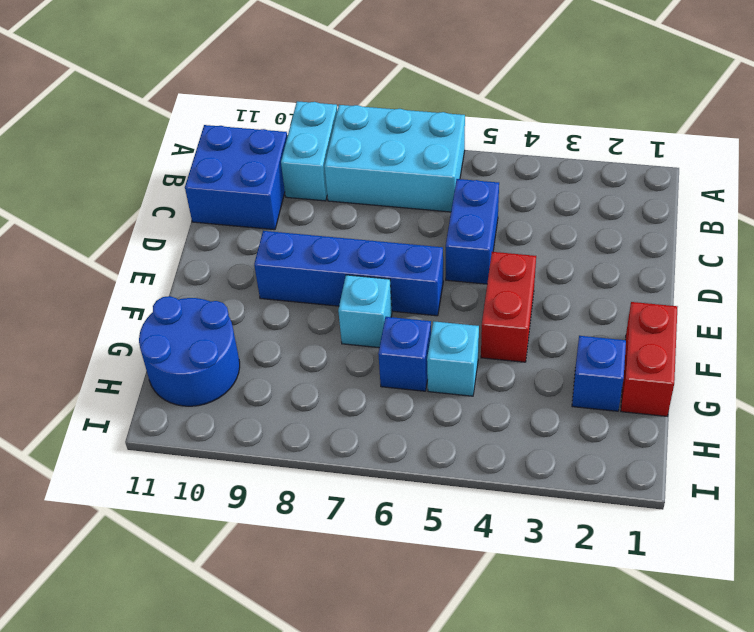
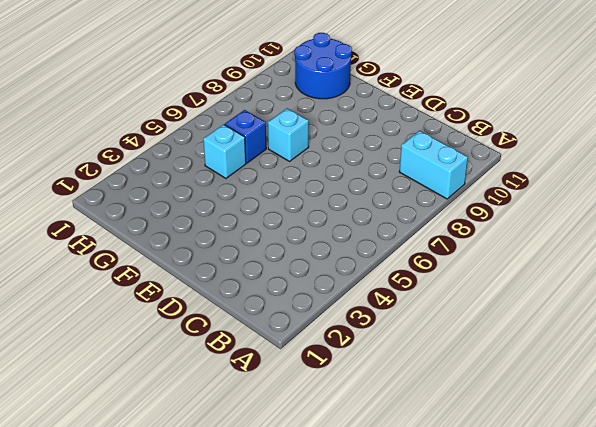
none -> cyan 2x3 brick [324,105,465,212]
none -> blue 2x2 brick [185,125,287,230]
none -> blue 1x2 brick [446,179,499,284]

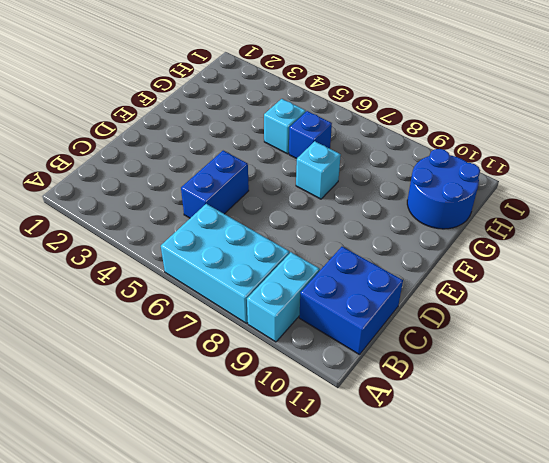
none -> red 1x2 brick [481,252,536,362]
none -> blue 1x4 brick [254,231,443,316]
none -> red 1x2 brick [621,302,677,416]

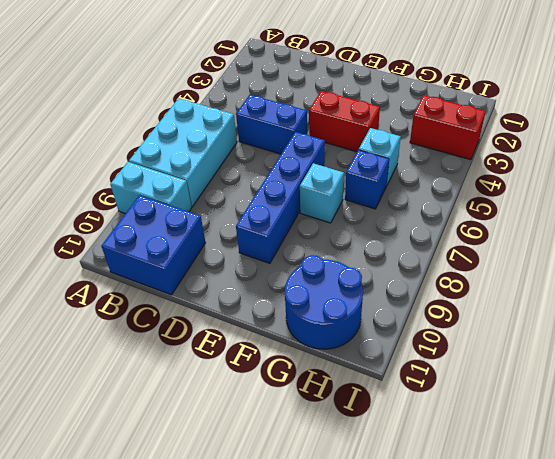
red 1x2 brick [410,95,486,160] -> red 1x2 brick moved to [621,302,677,416]
none -> blue 1x1 brick [572,336,626,411]

